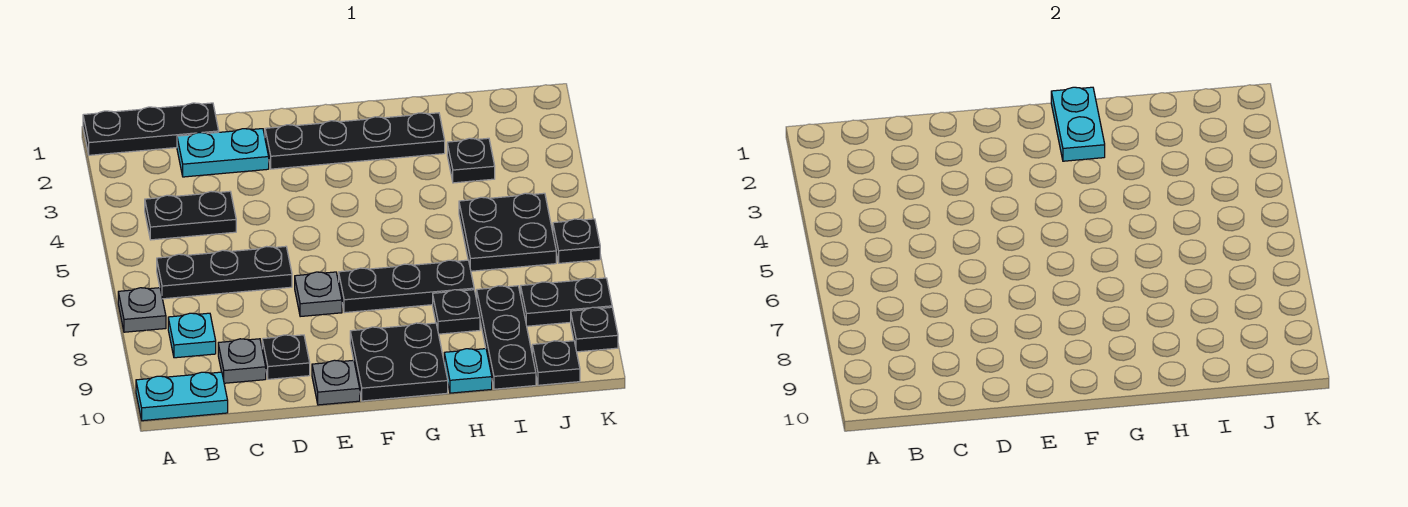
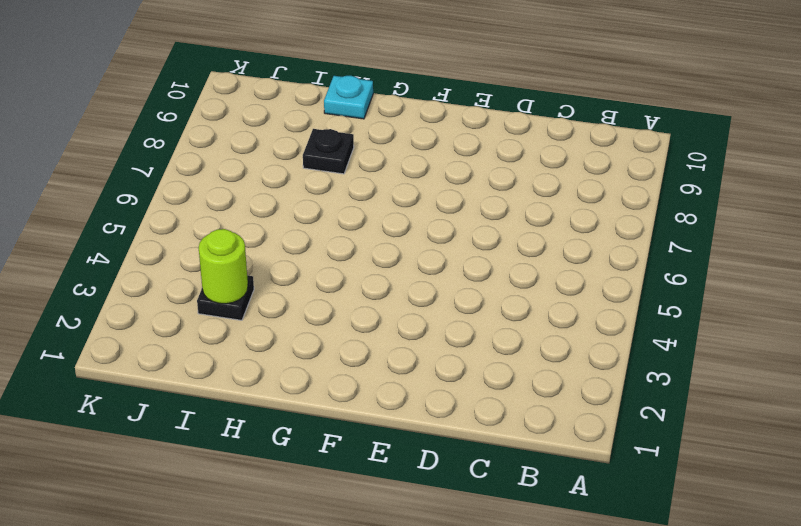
lime 1x1 round brick [199,229,248,304] -> none
none -> black 1x3 plate [83,103,219,155]
none -> grey 1x1 plate [118,288,166,332]
none -> cyan 1x2 plate [136,372,228,421]

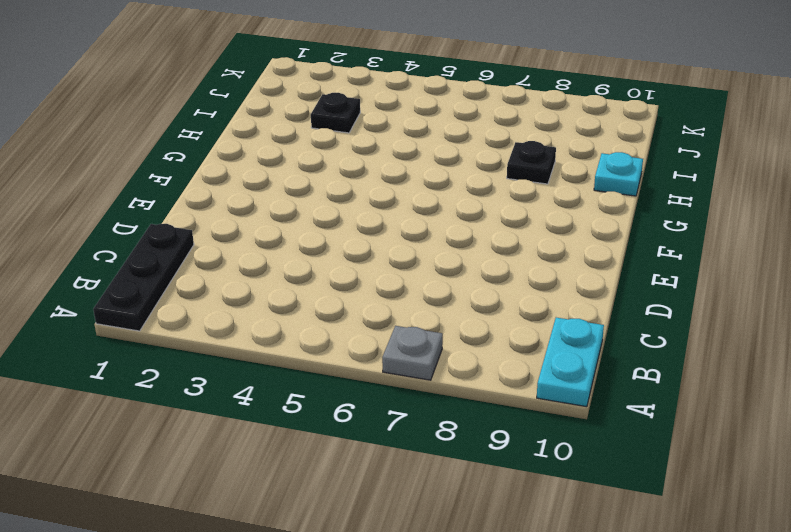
none -> black 1x2 plate [145,191,236,240]
none -> black 1x3 plate [157,246,292,299]
none -> cyan 1x1 plate [168,313,216,358]

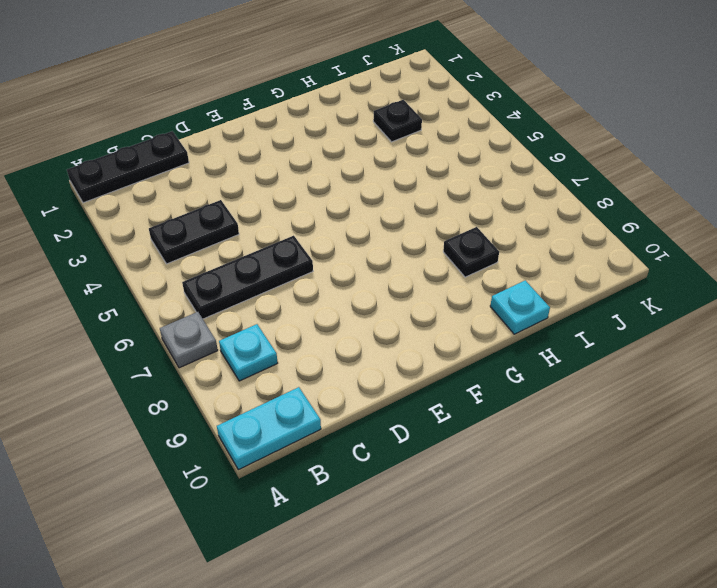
none -> cyan 1x2 plate [177,129,269,177]
none -> grey 1x1 plate [218,339,266,383]
none -> black 1x1 plate [262,335,310,379]

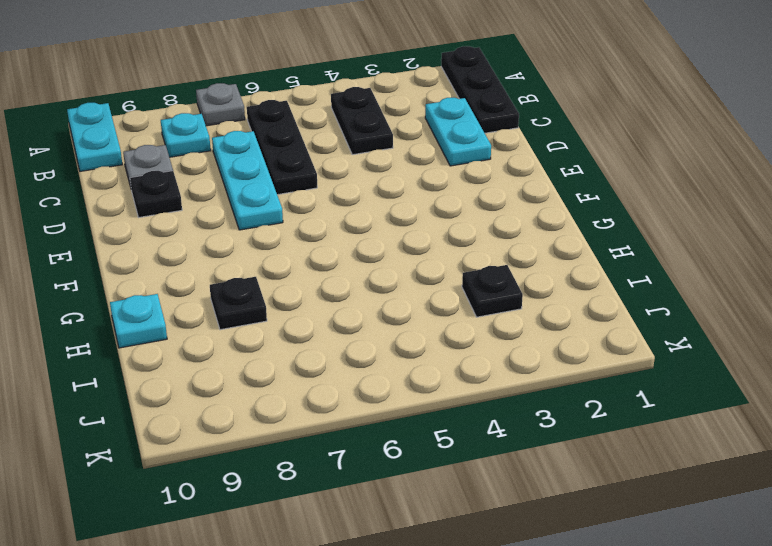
cyan 1x3 plate [212,131,283,230] -> grey 1x1 plate [295,272,342,317]
none -> black 1x4 plate [265,113,445,169]
none -> grey 1x1 plate [312,360,360,405]
none -> black 1x3 plate [339,260,474,313]

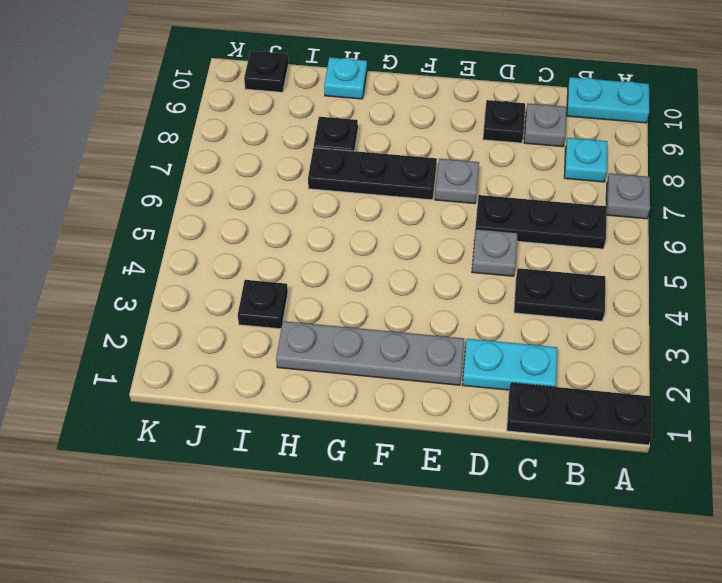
grey 1x1 plate [472,229,517,276] -> grey 1x1 plate moved to [312,360,360,405]
grey 1x4 plate [276,321,464,385] -> black 1x4 plate [265,113,445,169]
none -> black 2x2 plate [350,323,448,401]
none -> black 2x2 plate [459,193,556,271]
none -> black 1x3 plate [477,286,536,389]

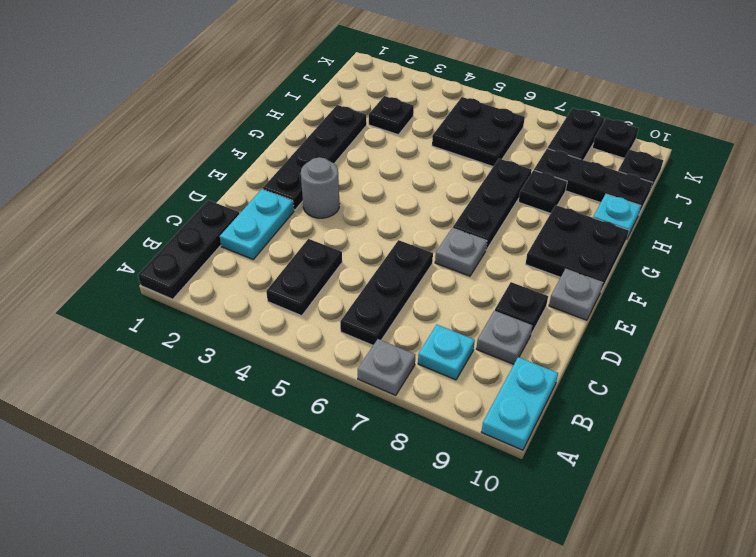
grey 1x1 round brick [301,157,339,218] -> none
none -> black 1x1 plate [553,219,600,263]
none -> cyan 1x2 plate [1051,87,1105,161]

